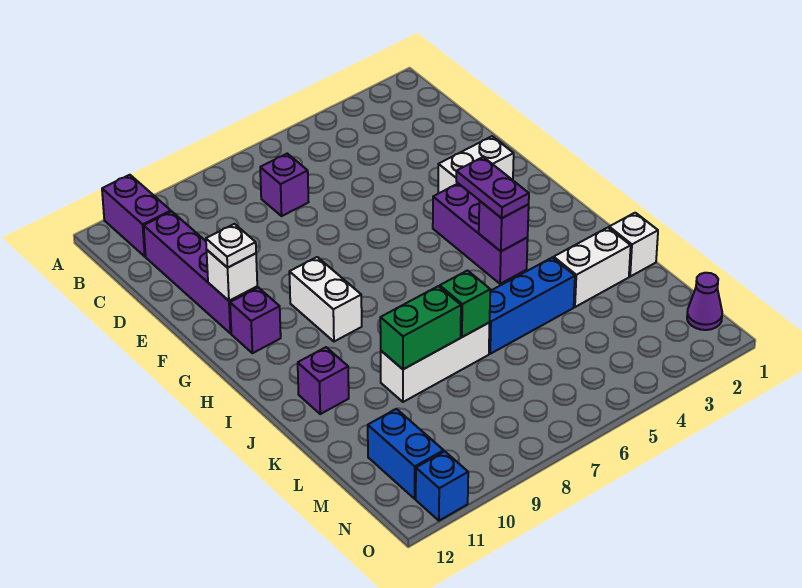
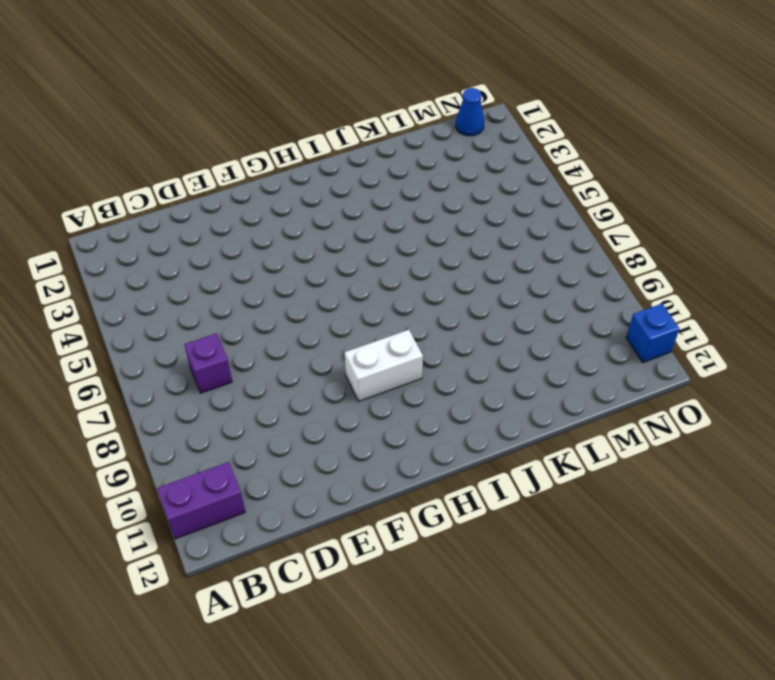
blue 1x1 cone [456,88,484,136] -> purple 1x1 cone [687,273,722,330]
none -> purple 1x4 brick [144,211,257,333]
none -> white 1x2 brick [438,136,514,193]
none -> purple 1x3 brick [433,183,528,284]

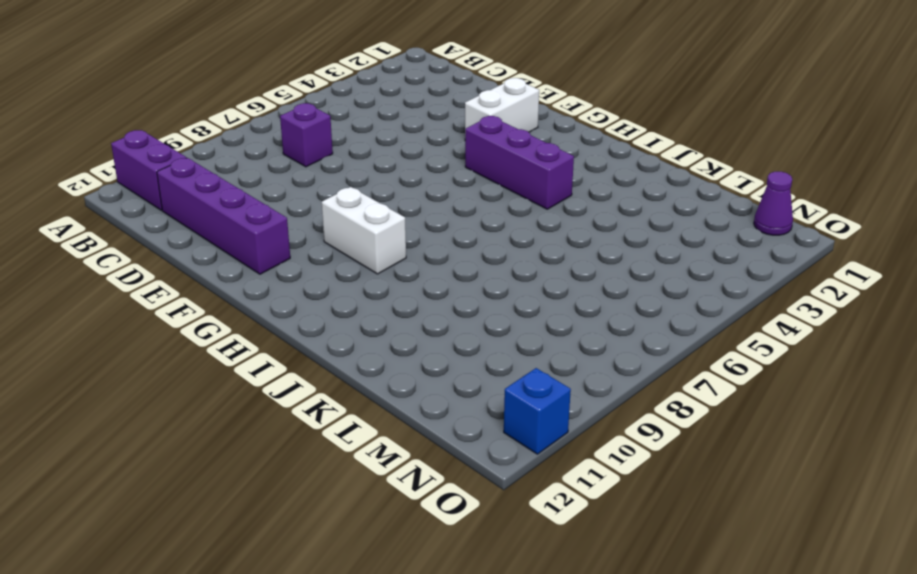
none -> purple 1x1 brick [230,288,281,353]
none -> purple 1x1 brick [298,347,349,414]
none -> white 1x1 brick [609,213,658,276]

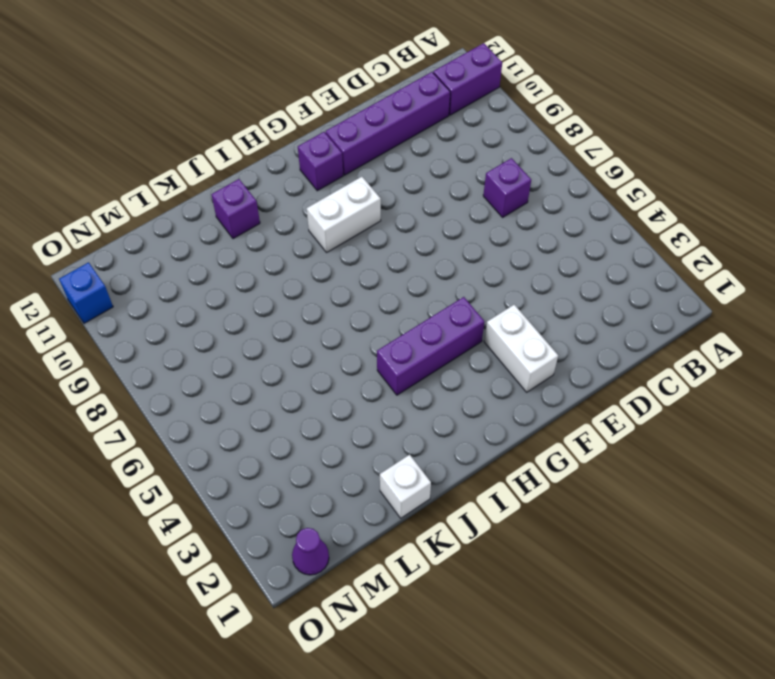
none -> white 1x2 brick [554,228,631,307]
none -> blue 1x3 brick [489,258,575,354]
none -> white 1x3 brick [381,323,490,402]

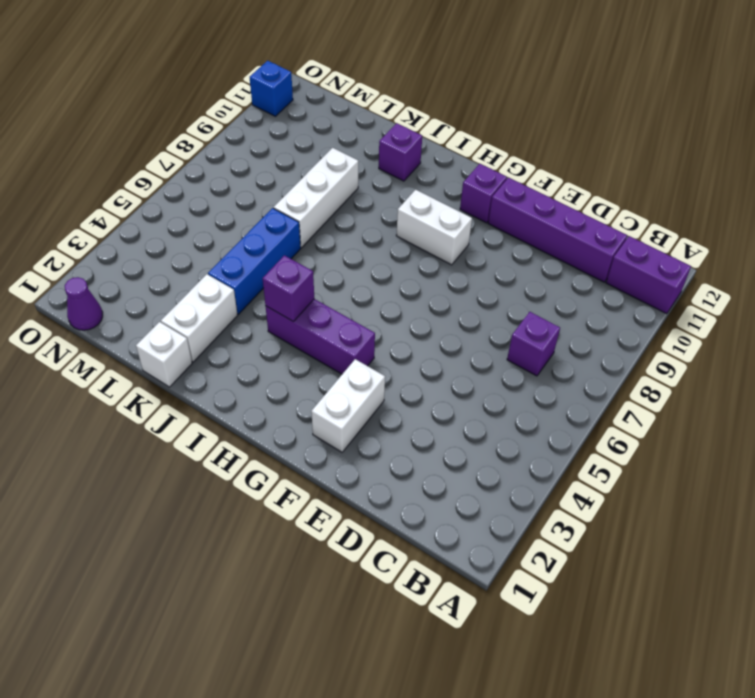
none -> blue 1x2 brick [368,409,444,499]
none -> white 1x1 brick [206,250,257,301]
none -> green 1x1 brick [440,271,490,337]

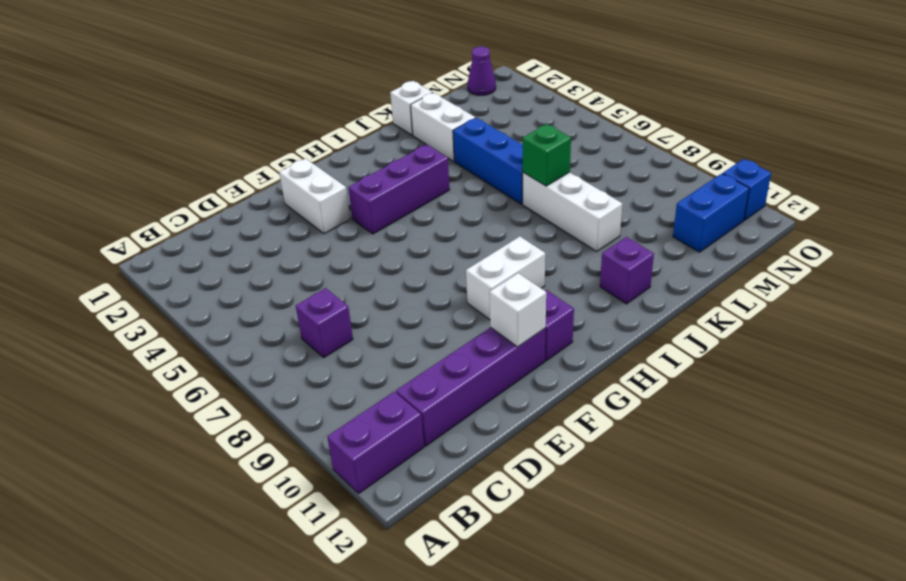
none -> purple 1x1 brick [479,201,529,251]
none -> green 1x2 brick [380,286,461,369]
none -> white 1x1 plate [206,224,256,268]

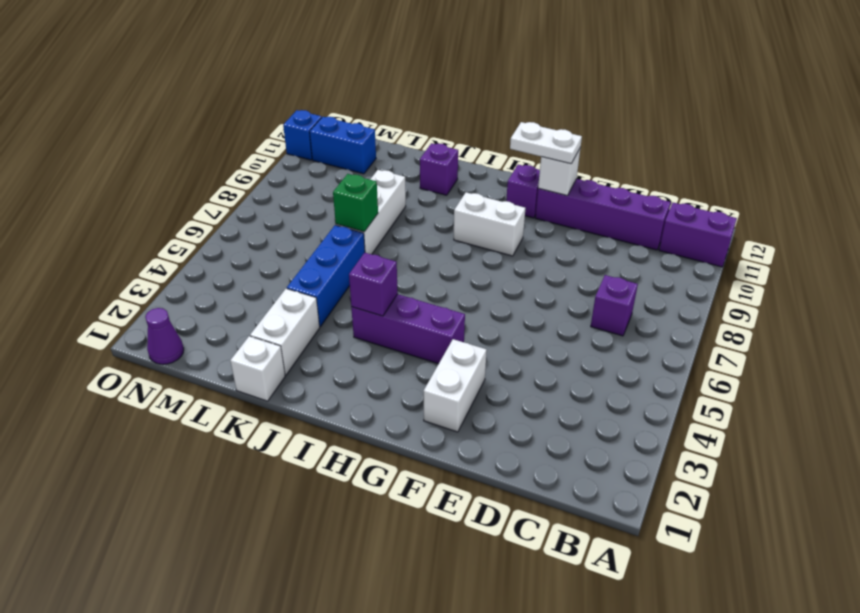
white 1x2 plate [510,122,582,164] -> white 1x1 plate [206,224,256,268]
none -> green 1x2 brick [380,286,461,369]
none -> purple 1x2 plate [456,157,529,218]

